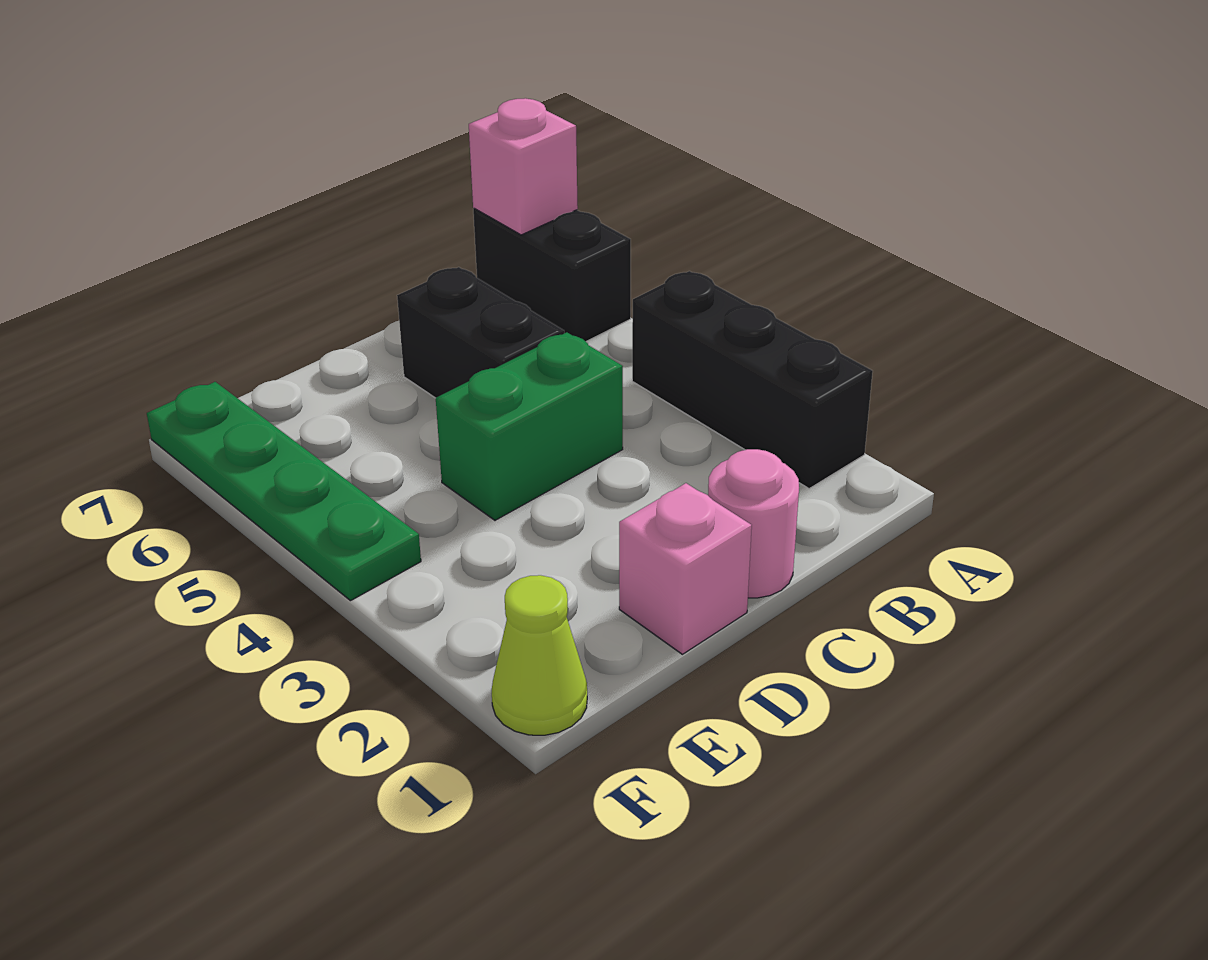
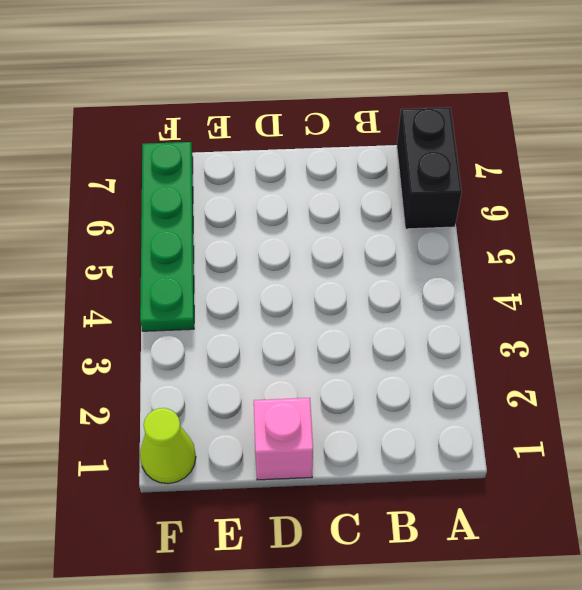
none -> black 1x3 brick [632,271,873,489]
none -> pink 1x1 round brick [708,449,799,598]

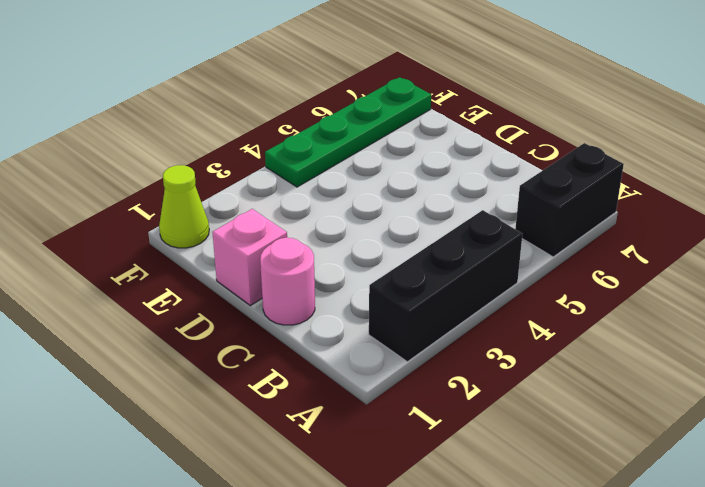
none -> green 1x2 brick [436,332,623,520]
none -> black 1x2 brick [397,267,564,398]

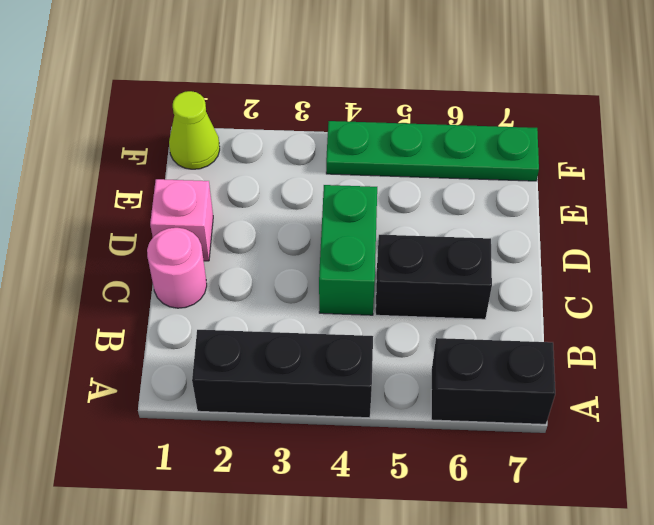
none -> pink 1x1 brick [469,98,578,235]

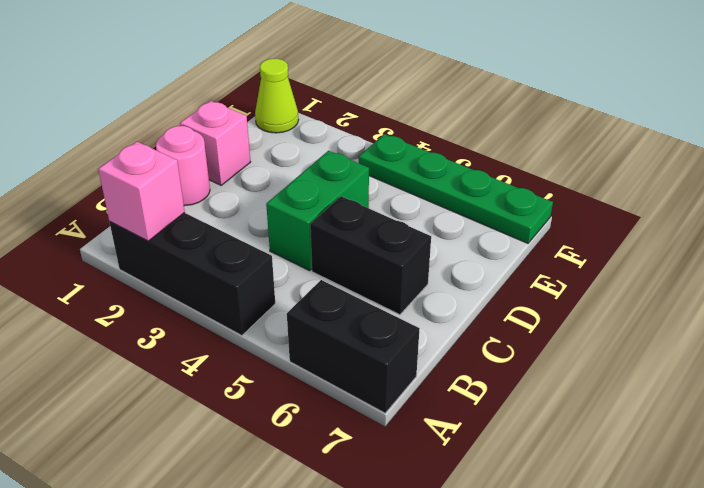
pink 1x1 brick [98,142,185,241] -> pink 1x1 brick moved to [469,98,578,235]

